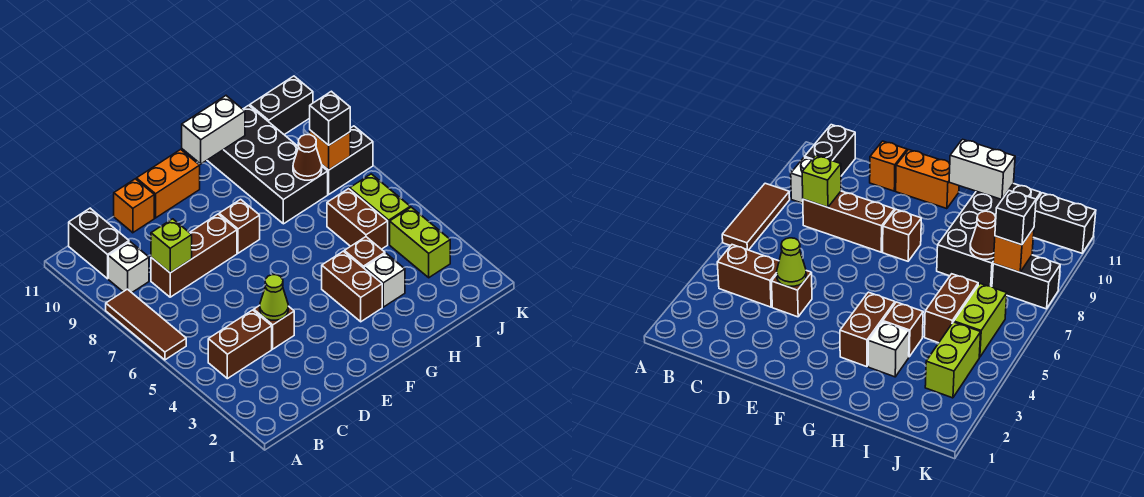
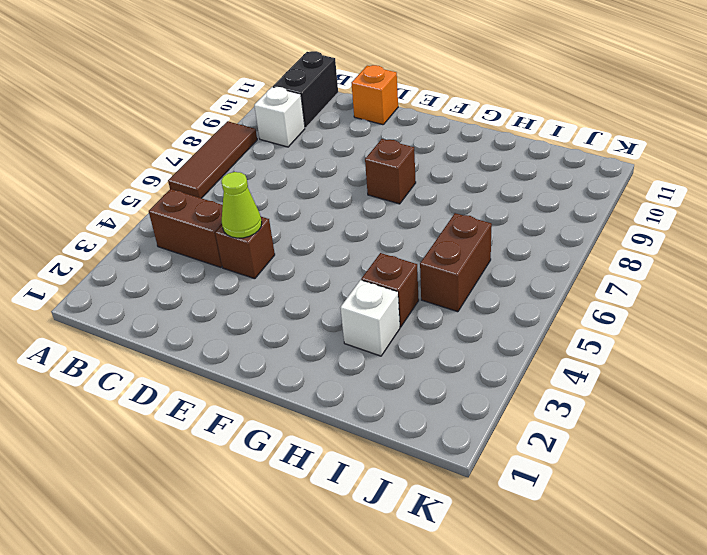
none -> brown 1x3 brick [151,214,237,297]
none -> orange 1x2 brick [136,149,200,218]
none -> brown 1x2 brick [322,251,382,322]

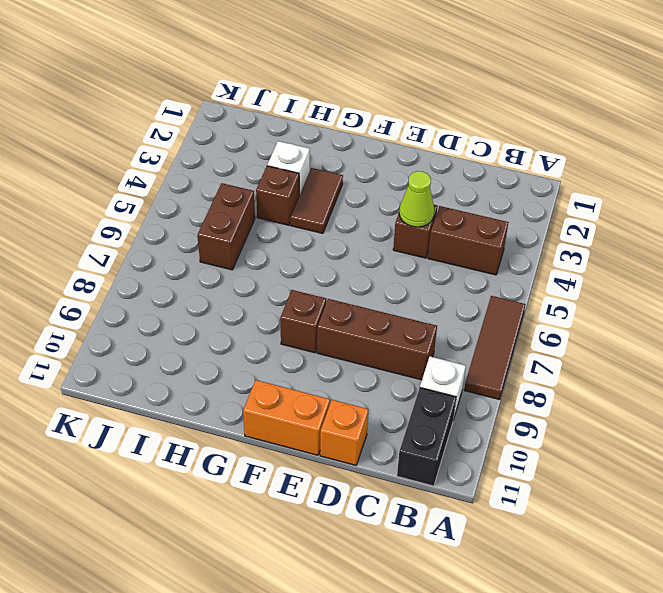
brown 1x2 tile [291,168,343,233] -> brown 1x2 brick [322,251,382,322]
none -> black 2x4 brick [207,105,328,224]
none -> lime 1x2 brick [390,207,450,278]
none -> lime 1x2 brick [350,174,410,244]

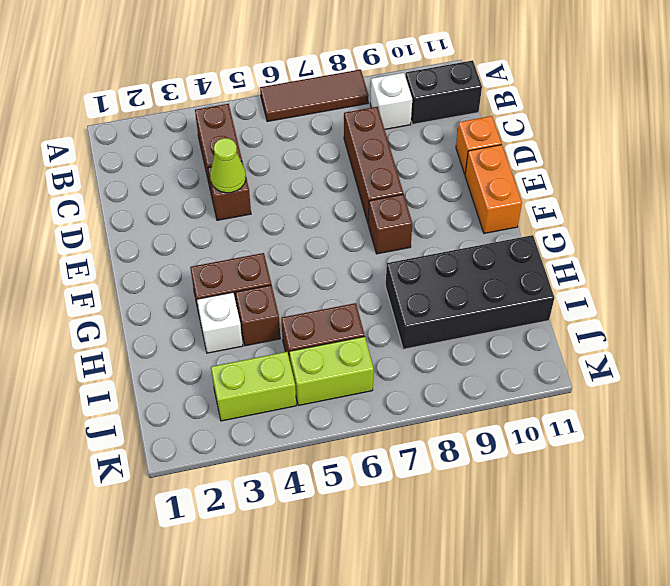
none -> black 1x2 brick [322,126,373,194]
none -> black 1x2 brick [250,76,313,135]
none -> lime 1x1 brick [151,219,192,273]

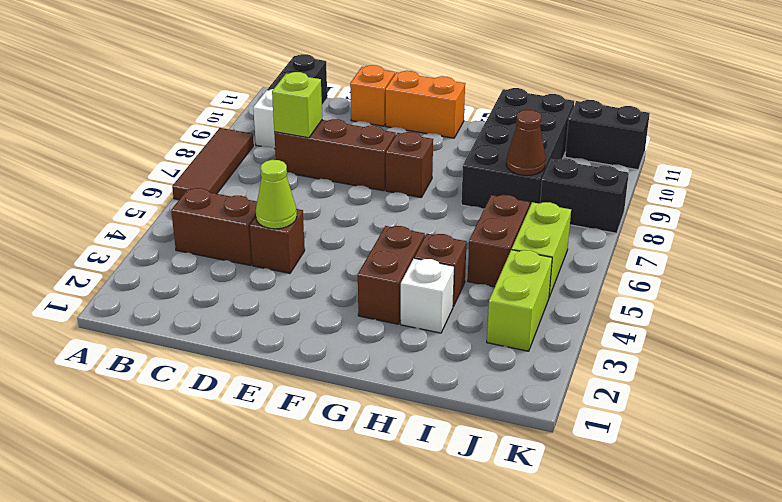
none -> white 1x2 brick [182,96,245,164]
none -> orange 1x1 brick [310,130,350,170]
none -> black 1x1 brick [310,91,350,145]

